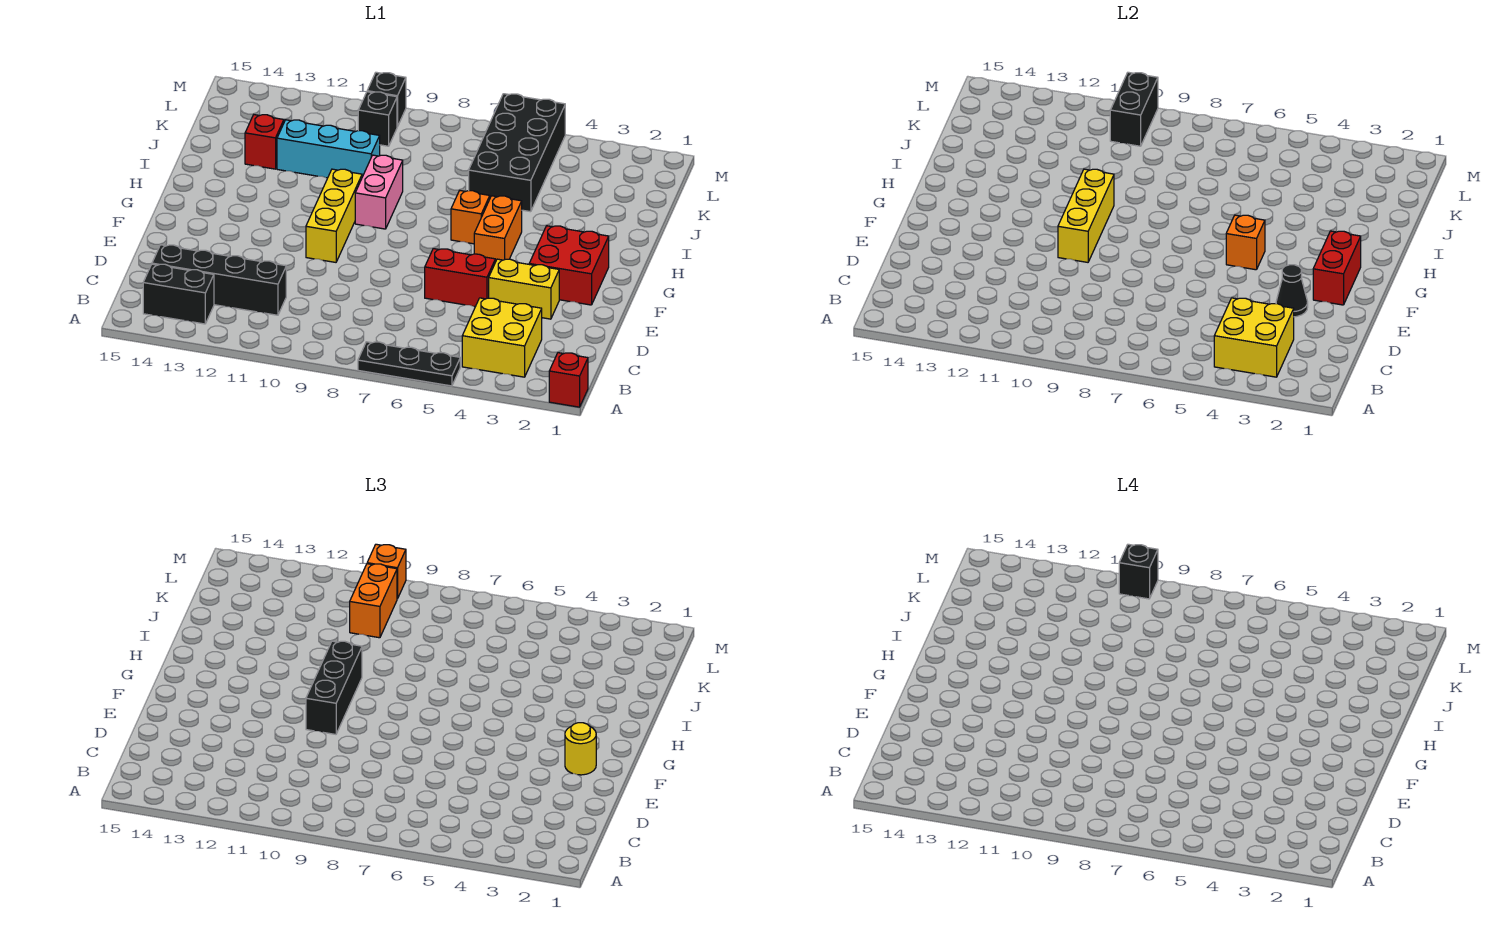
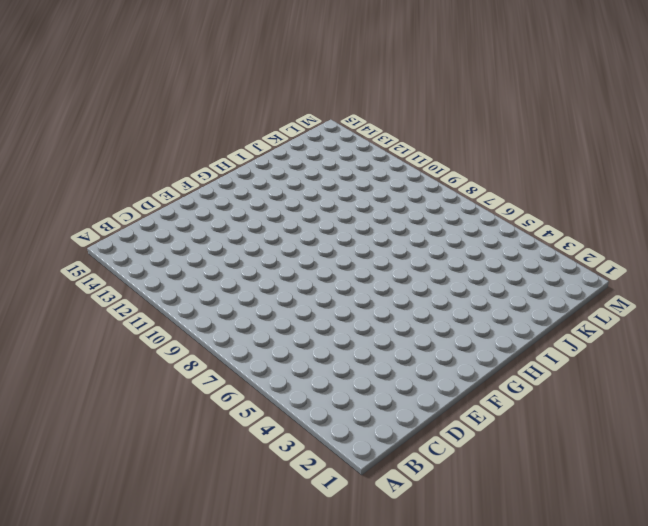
none -> red 1x1 brick [549,353,588,407]
none -> black 1x3 plate [358,342,460,386]
none -> yellow 2x2 brick [462,298,542,377]

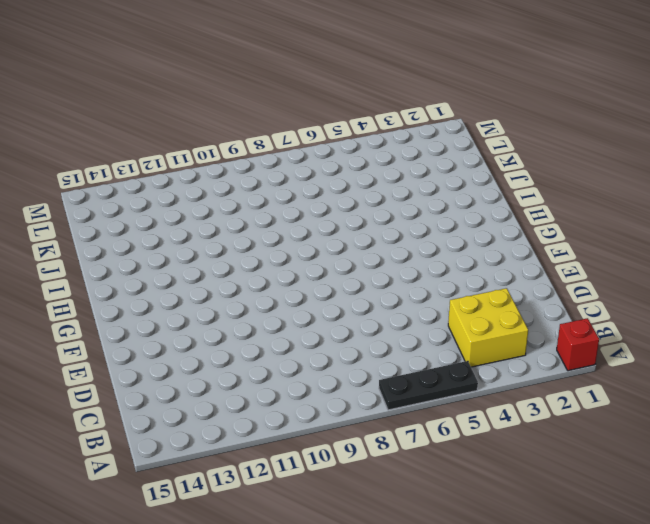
none -> black 1x2 brick [143,264,214,324]
none -> black 1x4 brick [152,245,286,315]
none -> yellow 1x2 brick [489,259,559,319]

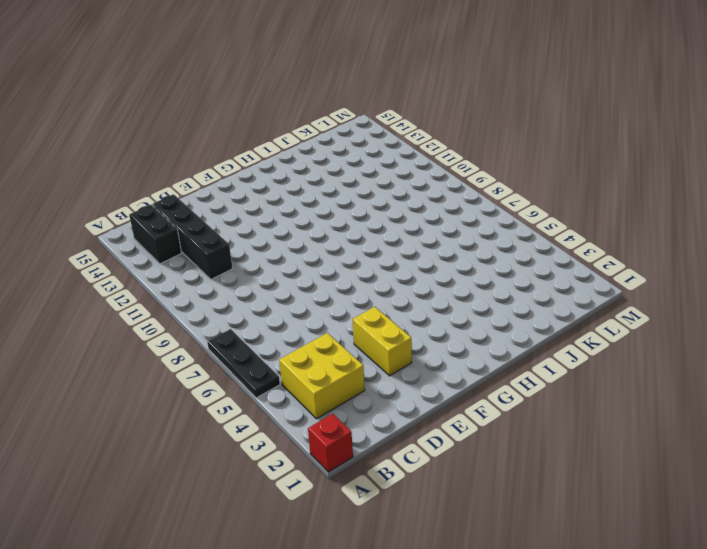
none -> red 1x2 brick [425,249,495,307]
none -> red 2x2 brick [529,226,609,305]
none -> yellow 1x3 brick [306,169,362,262]

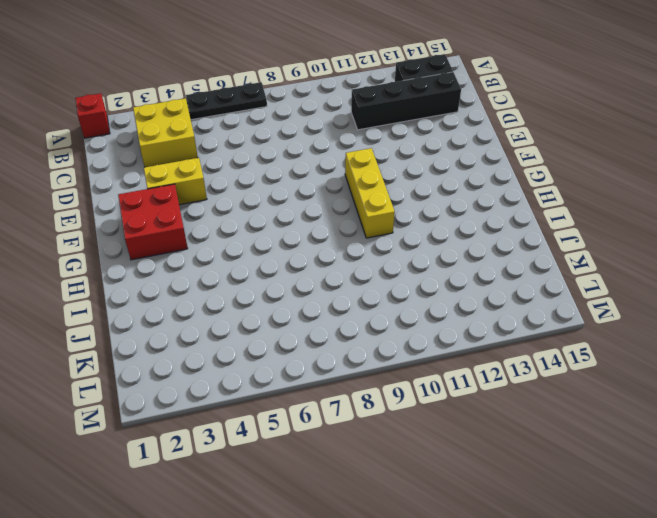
none -> red 1x2 brick [425,249,495,307]
none -> orange 1x2 brick [474,196,522,262]
none -> orange 1x1 brick [451,191,490,244]

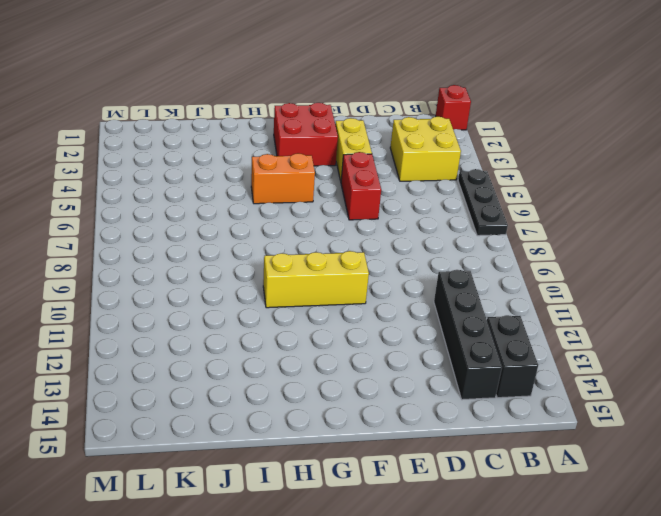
none -> orange 1x1 brick [451,191,490,244]
none -> pink 1x2 brick [355,155,403,229]
none -> black 2x4 brick [469,94,565,212]

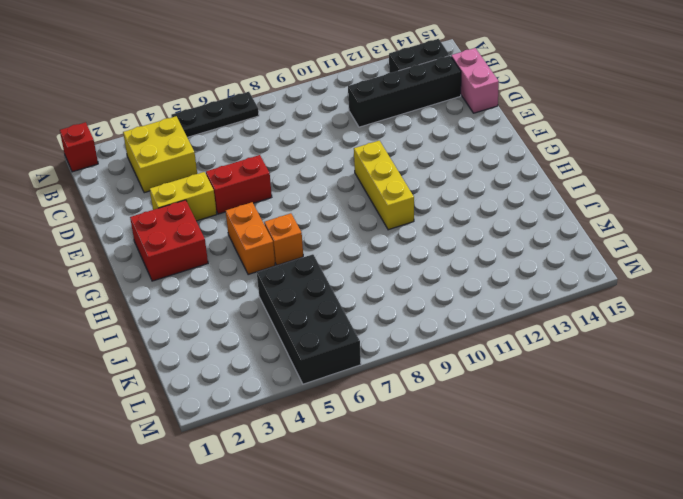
pink 1x2 brick [451,48,499,113] -> pink 1x2 brick moved to [355,155,403,229]
none -> cyan 1x3 brick [277,120,380,178]
none -> red 1x1 brick [245,115,284,169]
none -> black 1x1 brick [358,92,397,146]

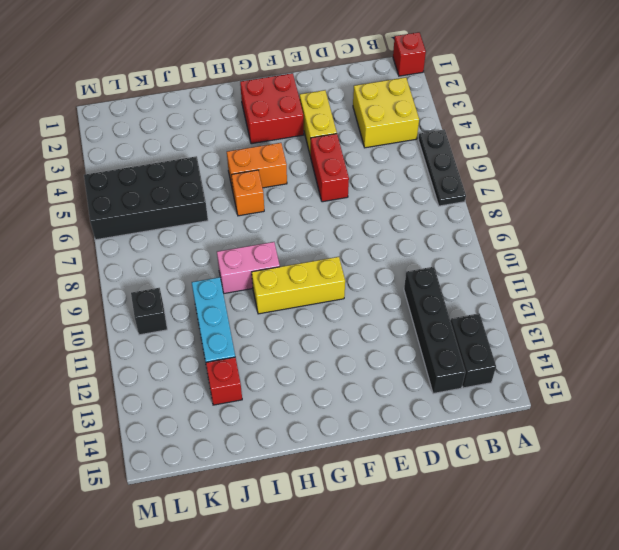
none -> black 1x1 brick [367,72,406,127]
none -> yellow 2x2 brick [1214,298,1294,377]
none -> black 1x1 cone [1276,265,1308,317]

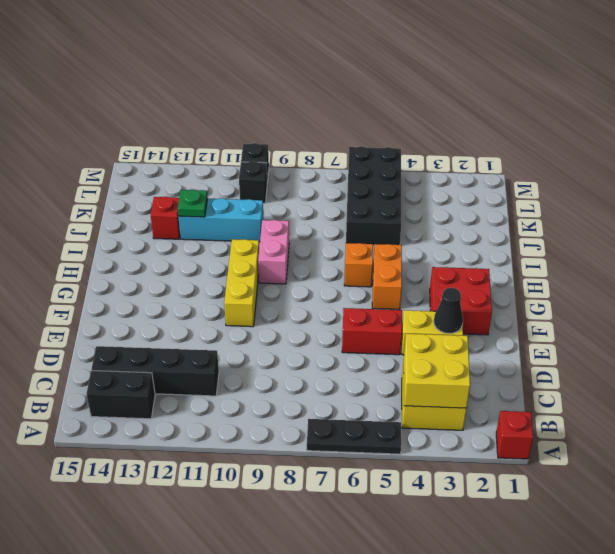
green 1x1 plate [178,189,208,217] -> none
none -> red 1x2 brick [1313,231,1361,305]
none -> yellow 1x3 brick [1058,169,1114,262]
none -> orange 1x1 brick [1226,215,1265,270]

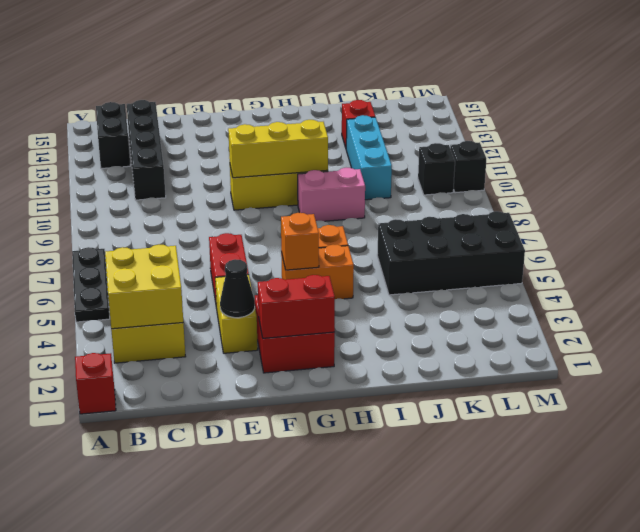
none -> black 1x2 brick [1110,72,1158,146]
none -> yellow 1x1 round brick [565,723,596,775]
none -> black 1x3 brick [306,641,362,734]

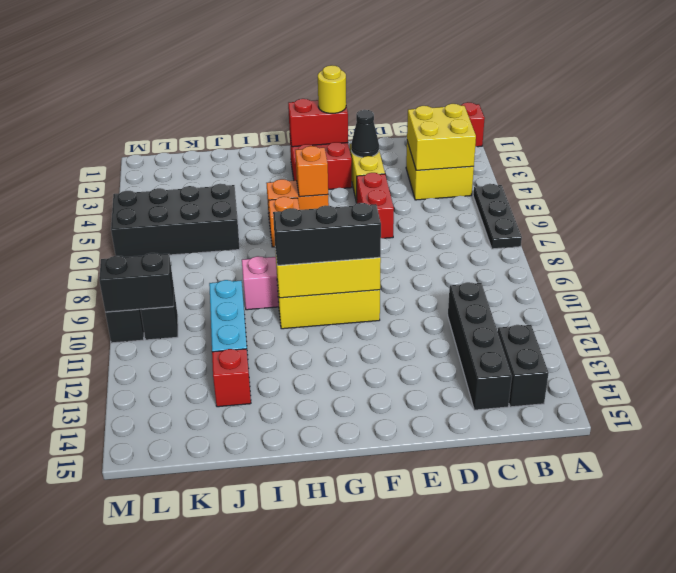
none -> orange 1x2 brick [350,564,397,638]
none -> orange 1x1 brick [367,544,406,599]
none -> black 1x1 brick [1119,544,1158,599]

